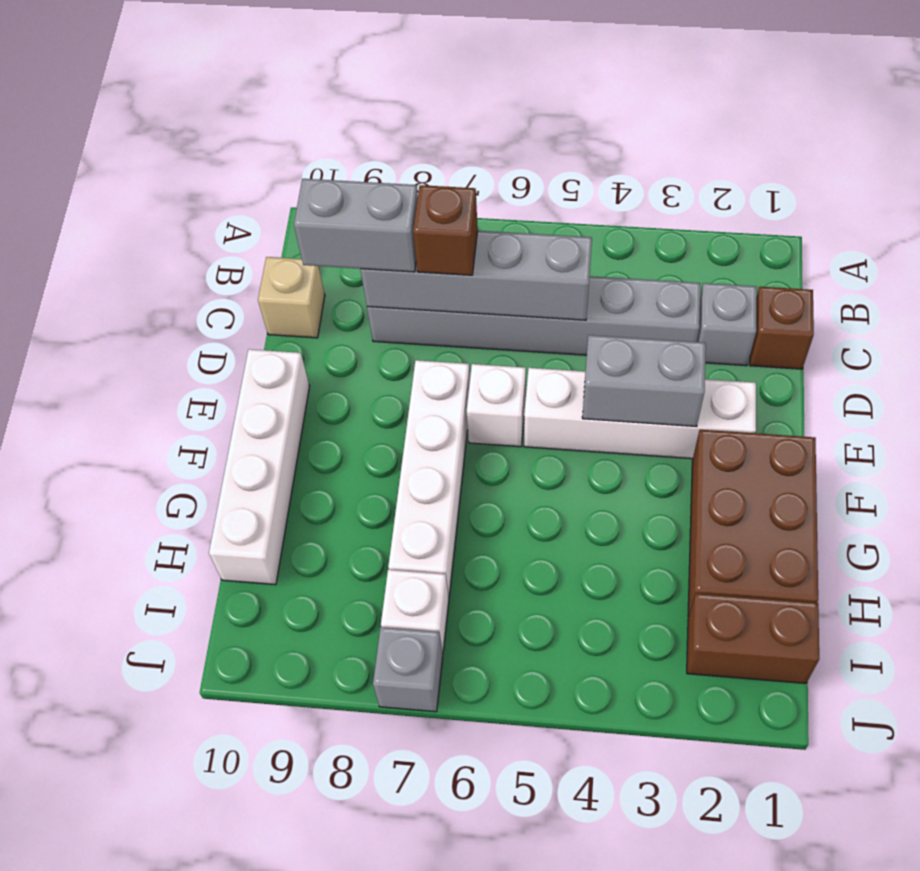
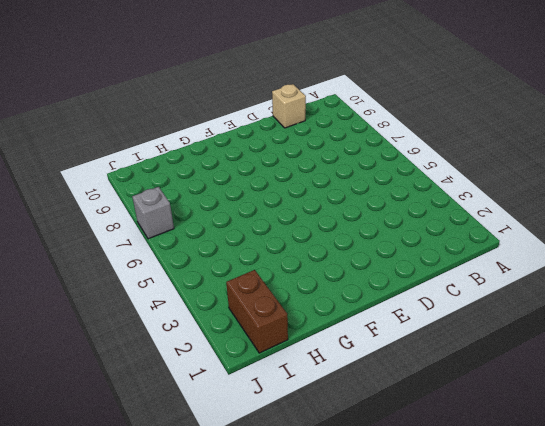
none -> brown 1x1 brick [750,287,814,369]
none -> grey 1x1 brick [697,283,757,366]
none -> grey 1x6 brick [367,276,700,355]

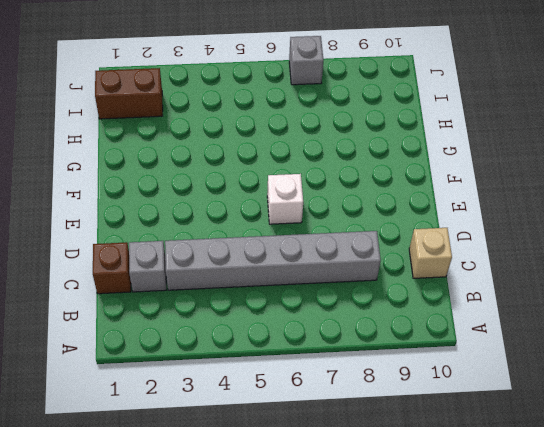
none -> white 1x4 brick [524,368,756,459]
none -> white 1x4 brick [388,360,470,597]
none -> white 1x4 brick [209,349,310,585]

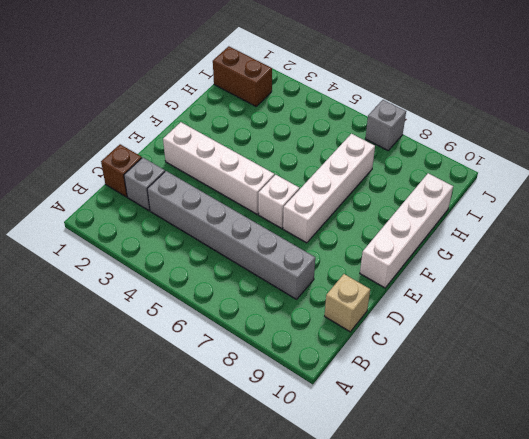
none -> brown 2x3 brick [688,430,818,617]
none -> white 1x1 brick [381,570,449,654]
none -> grey 1x4 brick [360,231,592,320]

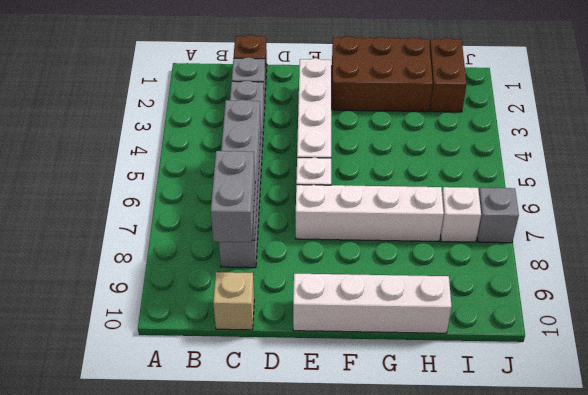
none -> grey 1x2 brick [582,335,706,427]
none -> brown 1x1 brick [413,185,478,275]

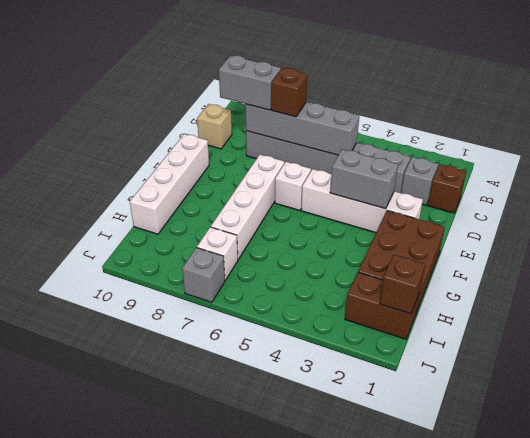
brown 1x1 brick [380,255,425,314] -> none

